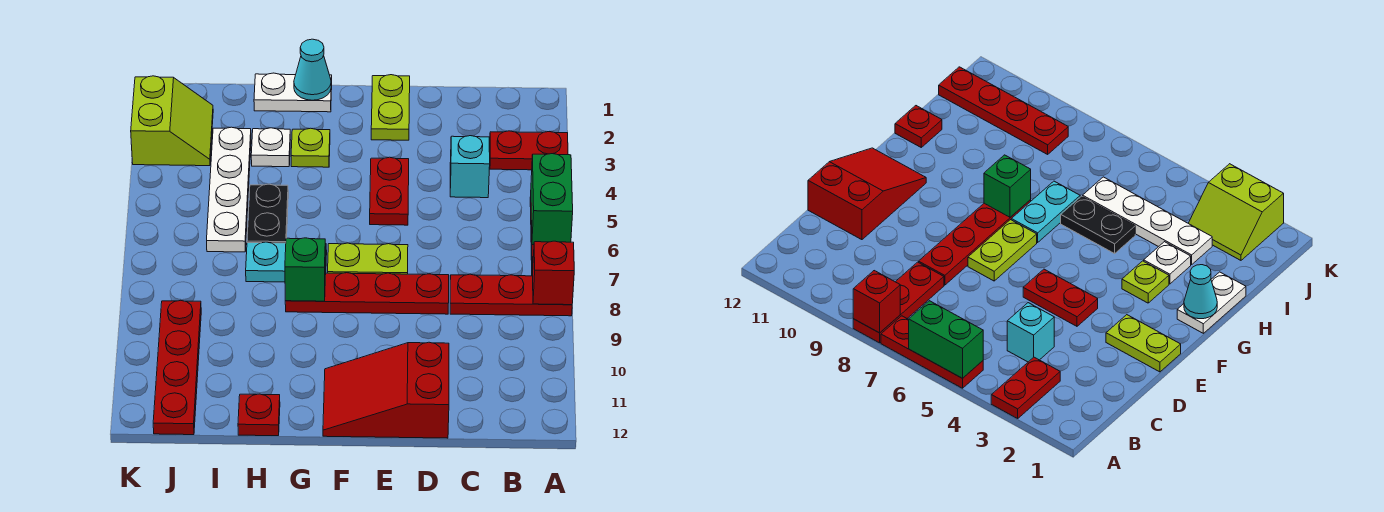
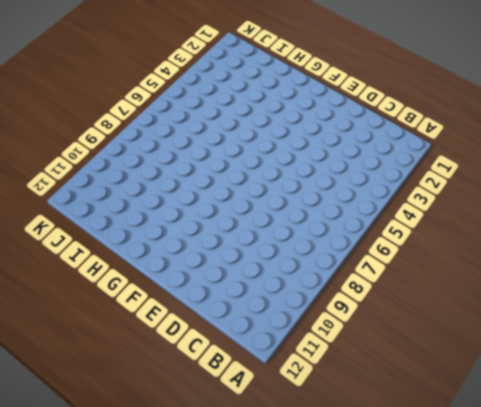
none -> red 1x2 plate [490,131,568,170]
none -> red 1x3 plate [881,316,983,388]
none -> red 1x3 plate [450,274,572,316]

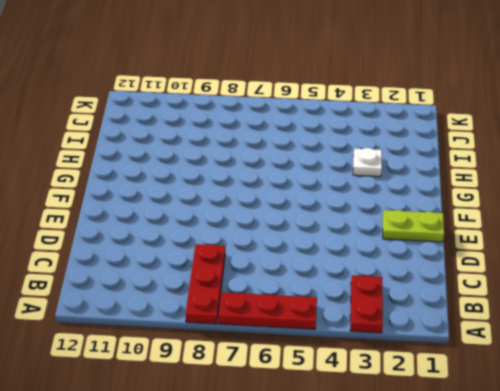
none -> cyan 1x1 brick [450,136,490,198]
none -> red 1x4 plate [285,273,449,314]
none -> red 2x3 slope [323,342,449,438]

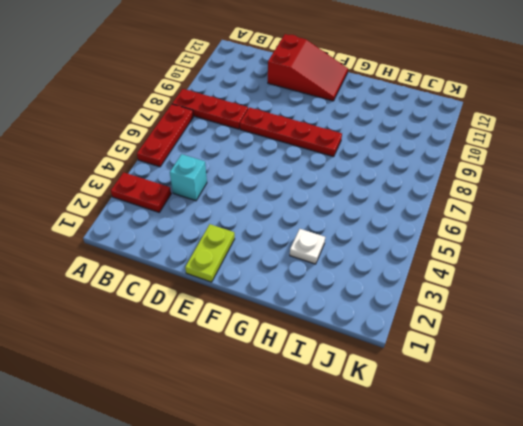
none -> red 1x2 plate [370,157,409,225]
none -> lime 1x2 plate [328,243,408,274]
none -> white 1x2 plate [254,73,332,112]

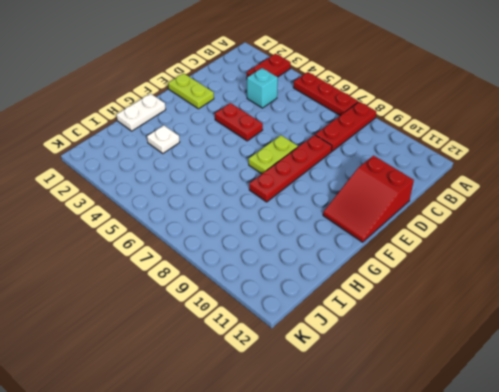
none -> lime 1x1 plate [291,128,330,167]
none -> cyan 1x2 plate [246,242,327,282]
none -> black 1x2 plate [247,184,288,243]

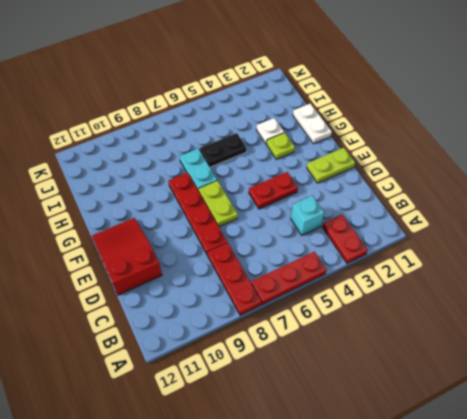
none -> red 1x1 plate [238,394,280,436]
none -> white 1x4 plate [207,127,251,252]
none -> lime 2x2 slope [131,76,213,166]

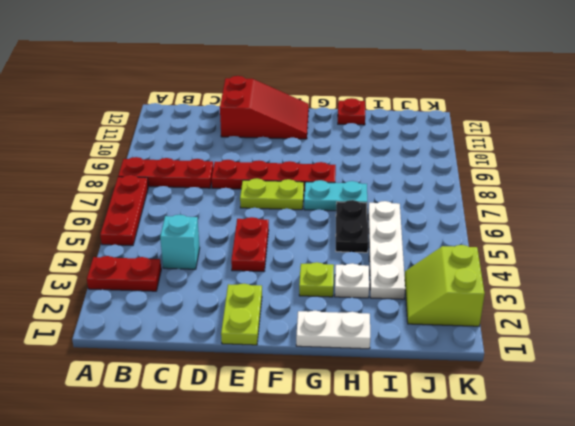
none -> red 1x4 plate [153,300,201,435]
none -> green 1x2 brick [531,154,573,245]
none -> red 1x1 brick [533,241,574,305]

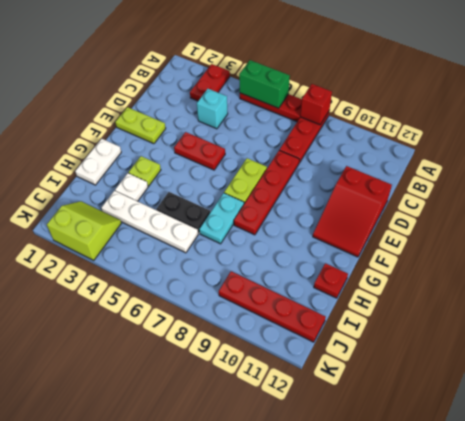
none -> cyan 1x1 cone [294,39,331,100]
none -> green 1x1 brick [285,238,326,301]

